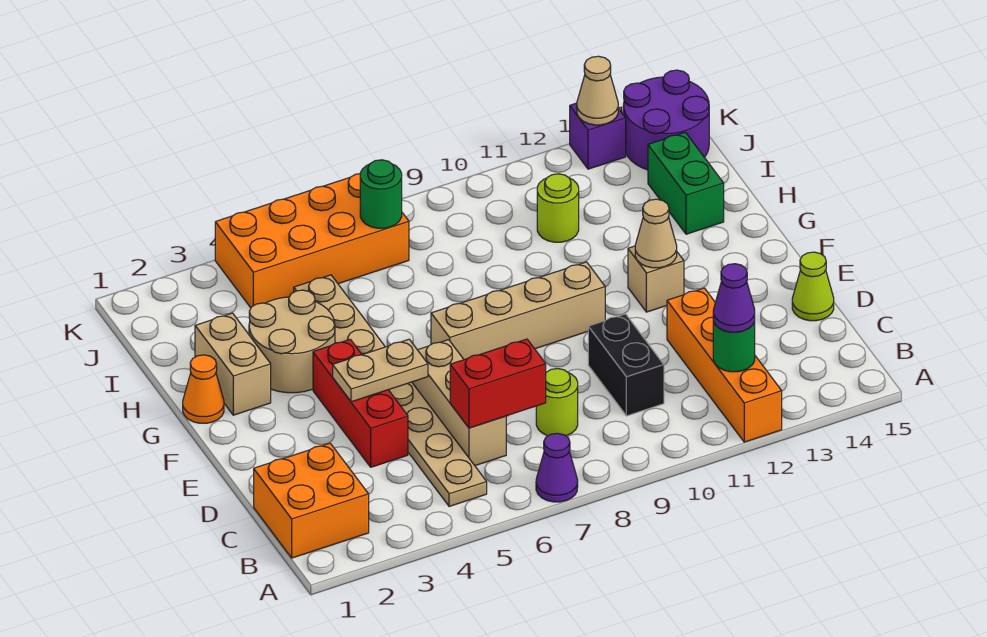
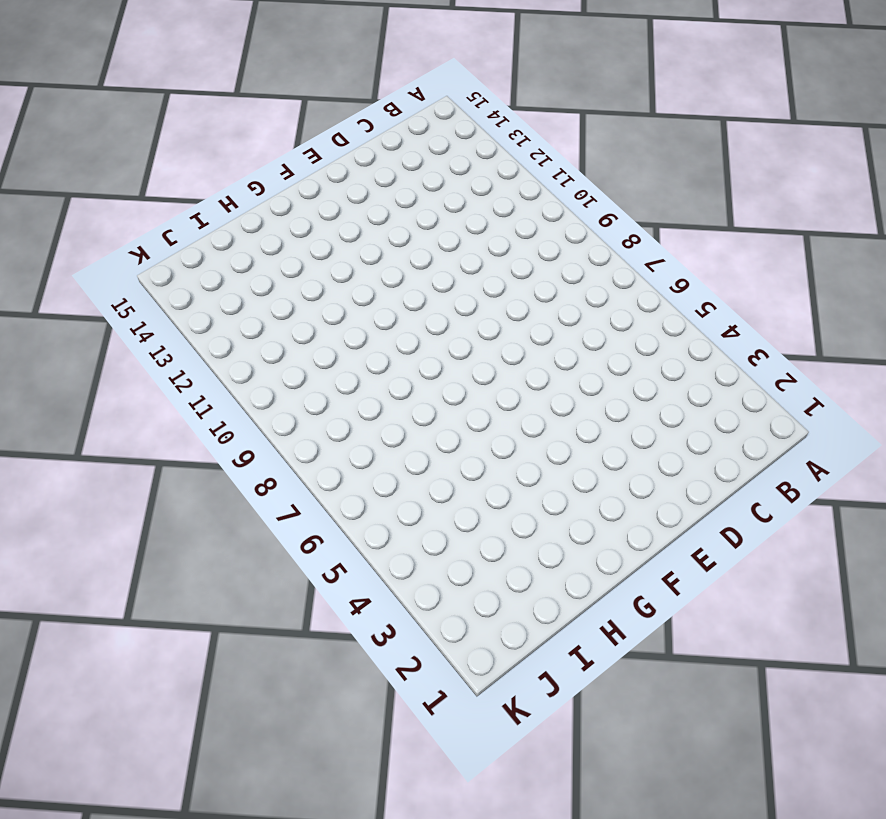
none -> purple 1x1 cone [536,433,578,502]
none -> orange 1x4 brick [667,288,782,442]
none -> orange 2x2 brick [254,443,369,558]

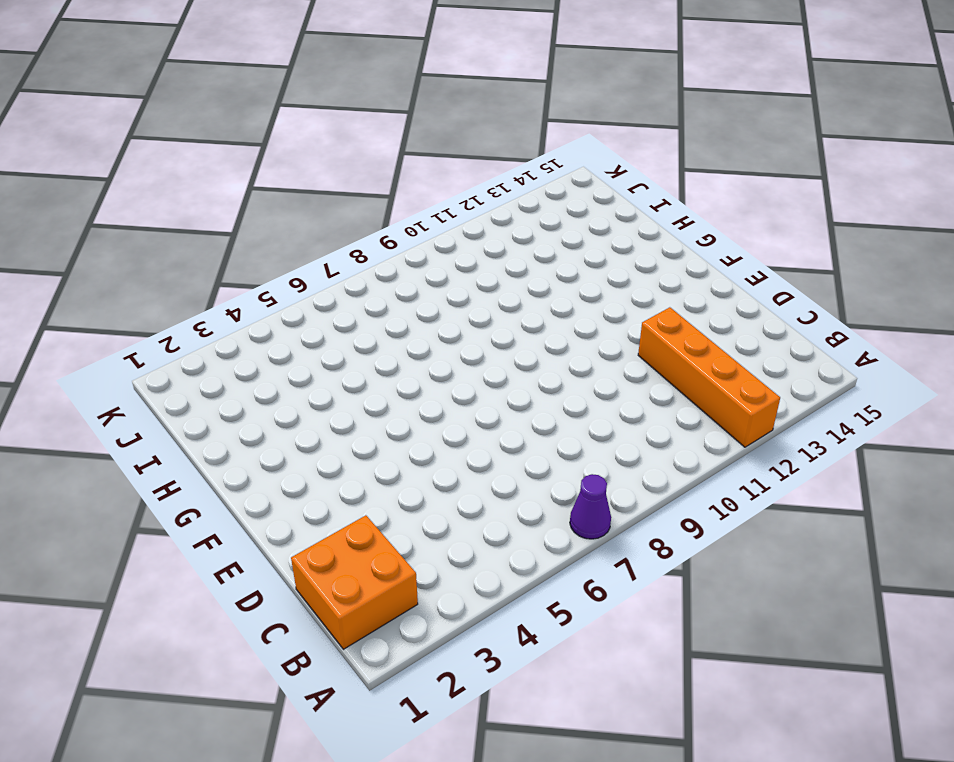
none -> tan 1x8 plate [294,275,487,507]
none -> tan 1x3 brick [412,340,506,466]
none -> lime 1x1 round brick [536,369,578,436]

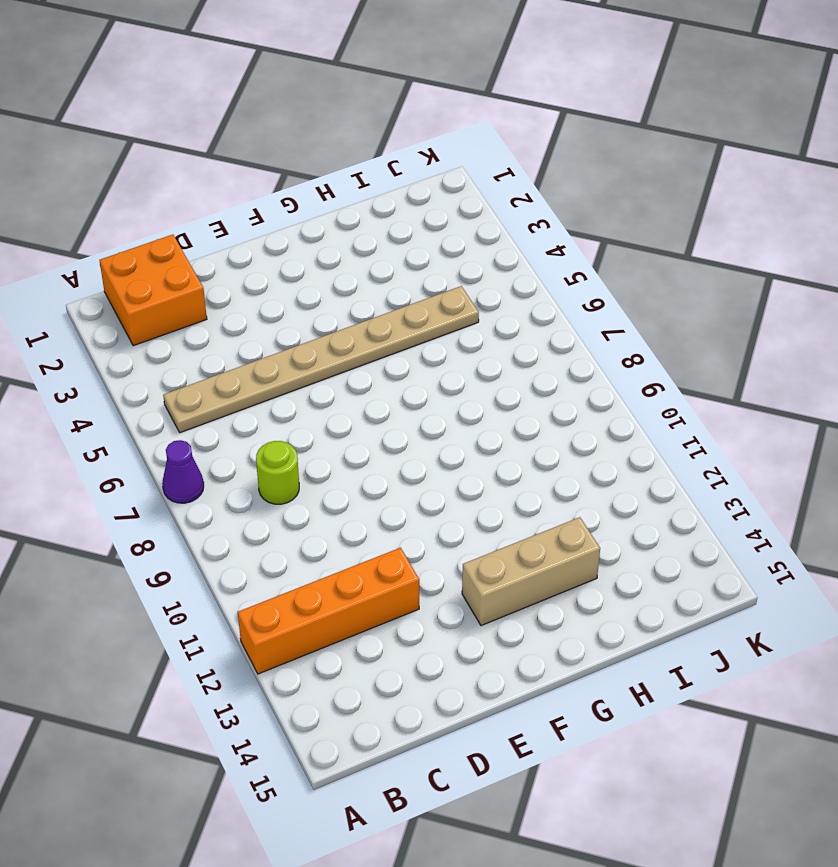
tan 1x3 brick [462,517,600,626] -> tan 1x3 brick moved to [412,340,506,466]
none -> black 1x2 brick [588,314,664,416]
none -> red 1x3 brick [313,339,408,467]
none -> lime 1x1 cone [792,252,834,321]

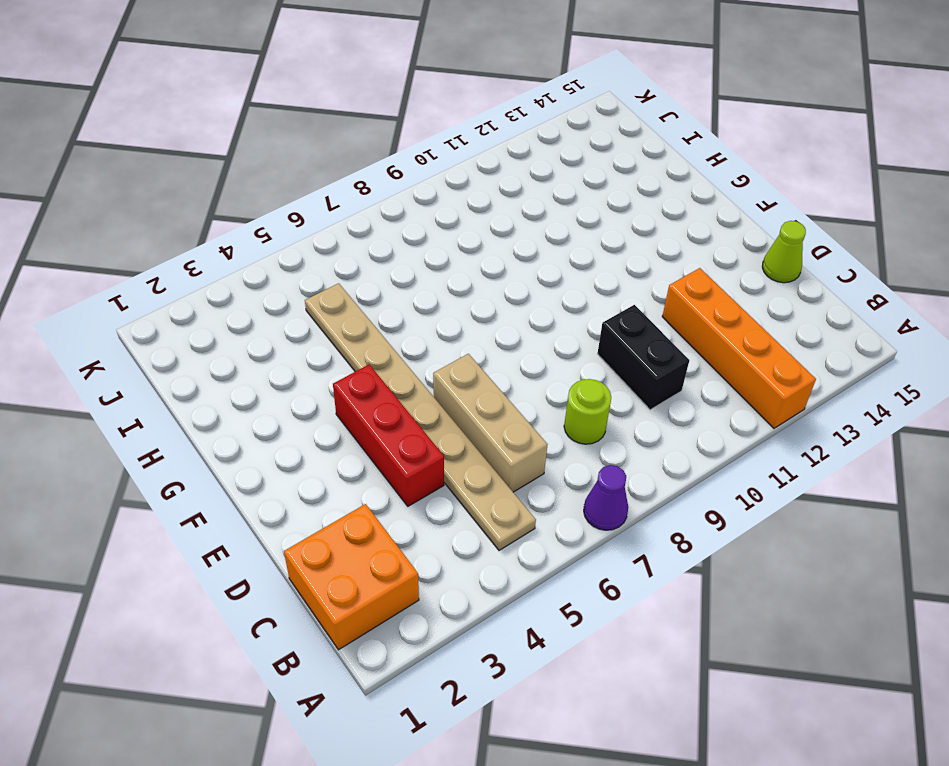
none -> tan 1x4 brick [431,262,605,360]
none -> tan 1x1 brick [628,246,684,312]
none -> orange 1x1 cone [183,355,224,423]

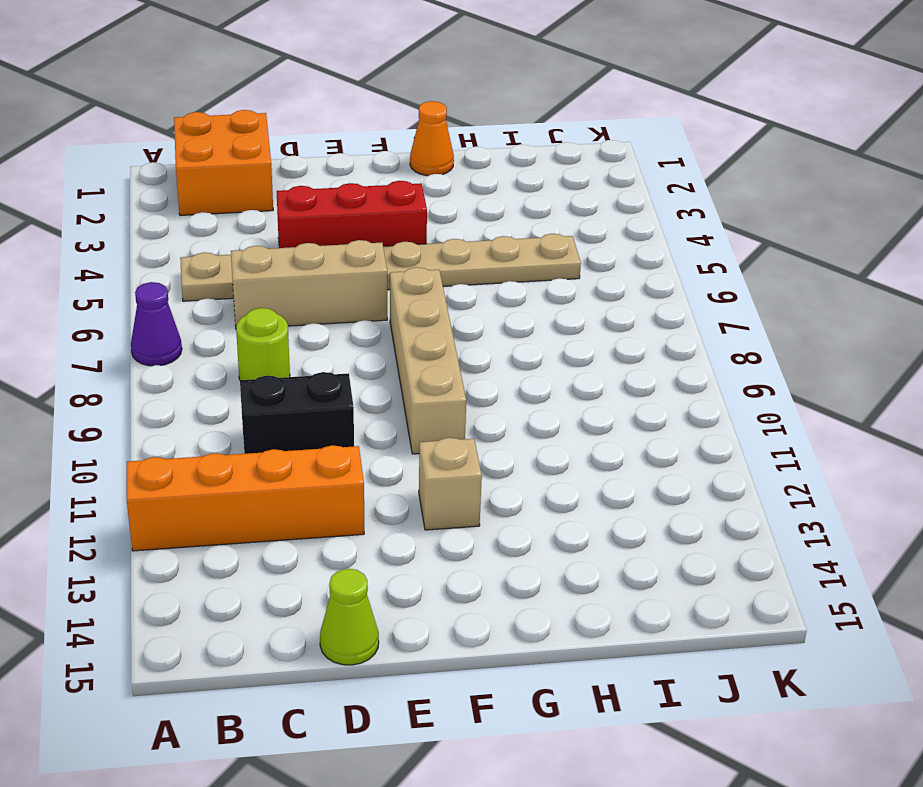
none -> tan 1x2 brick [195,313,271,415]
none -> tan 2x2 round brick [249,290,335,393]
none -> green 1x2 brick [648,132,724,234]

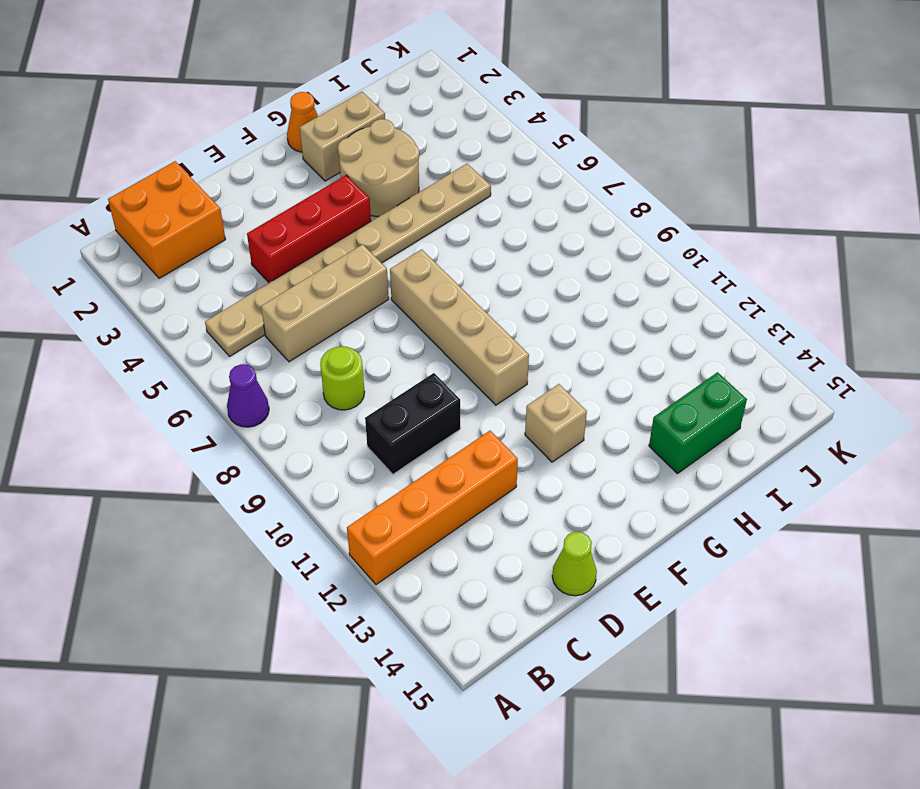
none -> lime 1x1 round brick [537,174,579,242]
none -> orange 2x4 brick [215,174,409,308]
none -> purple 2x2 round brick [623,70,709,170]

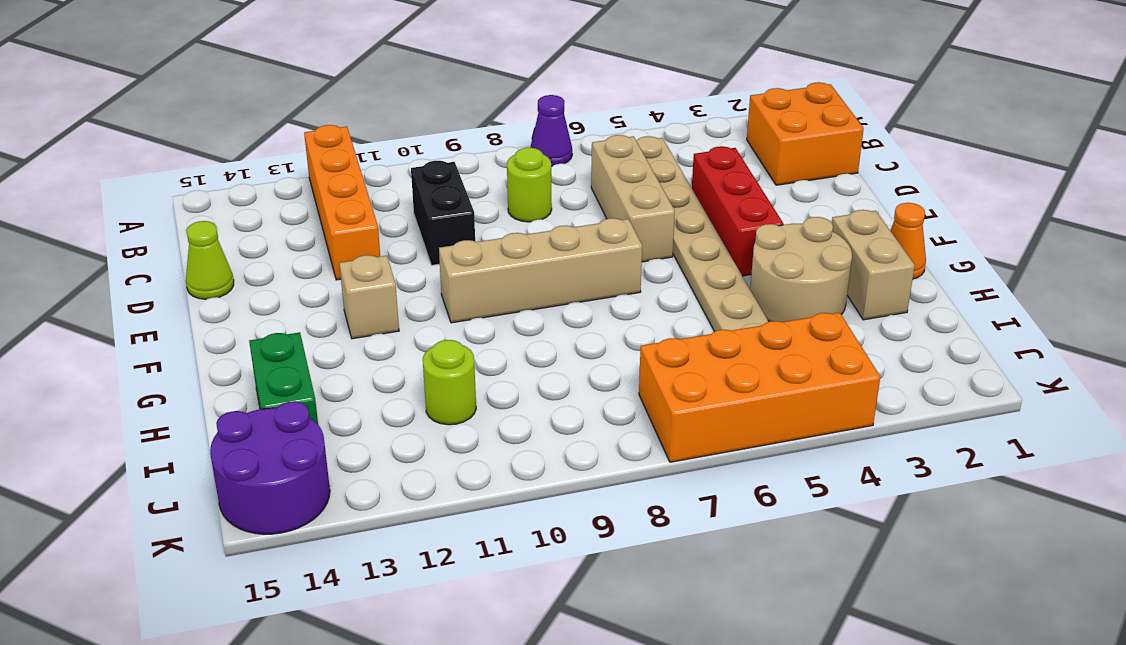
none -> purple 1x1 brick [570,103,626,169]
none -> green 1x1 round brick [713,321,755,372]
none -> red 1x2 brick [450,339,546,428]

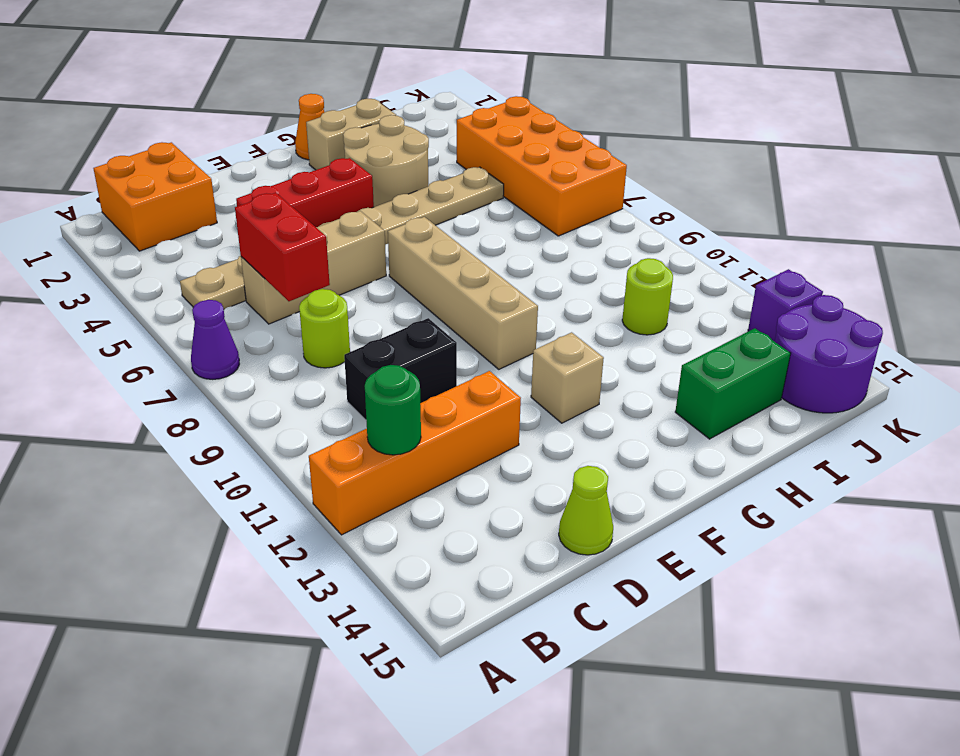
none -> tan 1x2 plate [333,339,428,402]
none -> tan 1x1 cone [635,199,677,268]
none -> green 1x1 round brick [360,160,402,228]

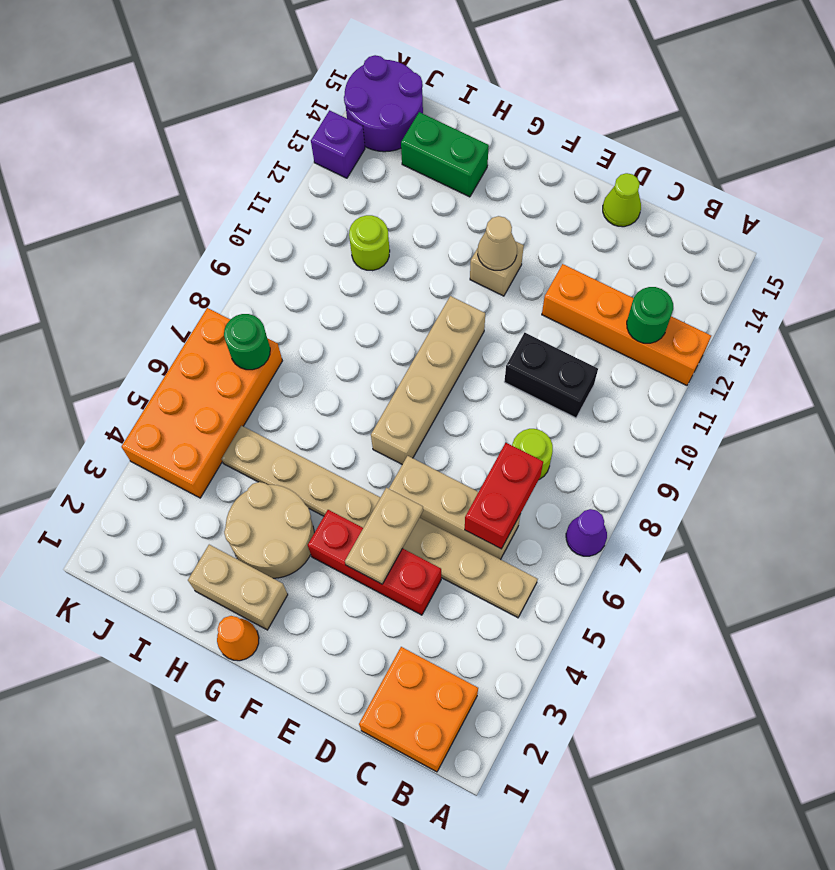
none -> tan 1x1 cone [577,56,618,125]
none -> purple 1x1 cone [713,264,755,332]

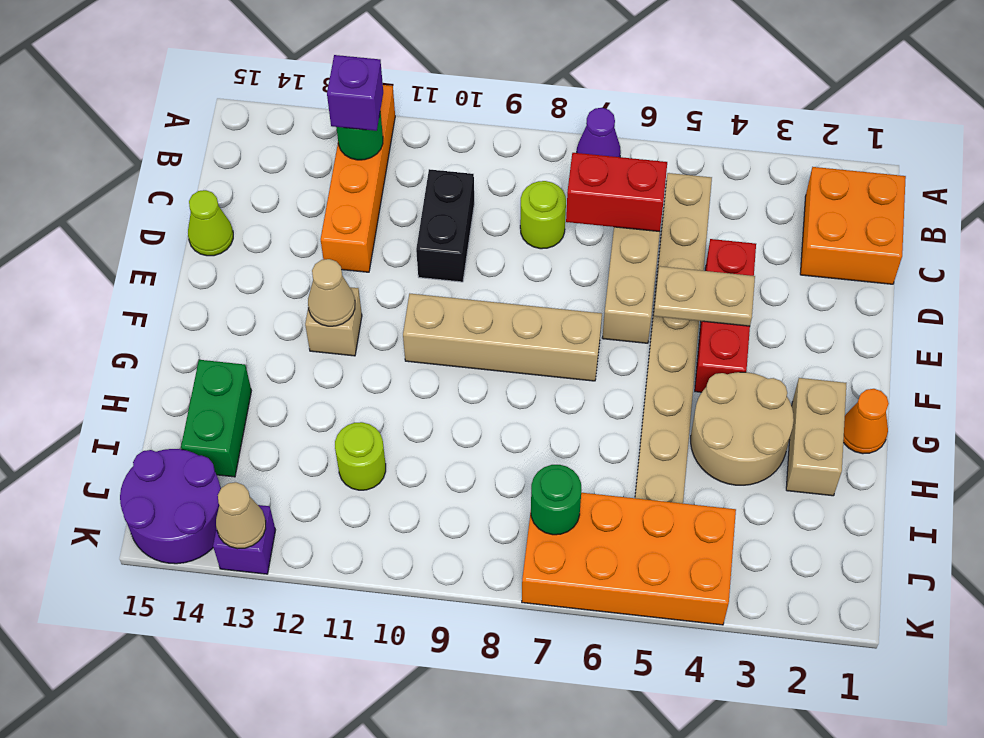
purple 1x1 brick [327,55,383,131] -> purple 1x1 cone [713,264,755,332]

